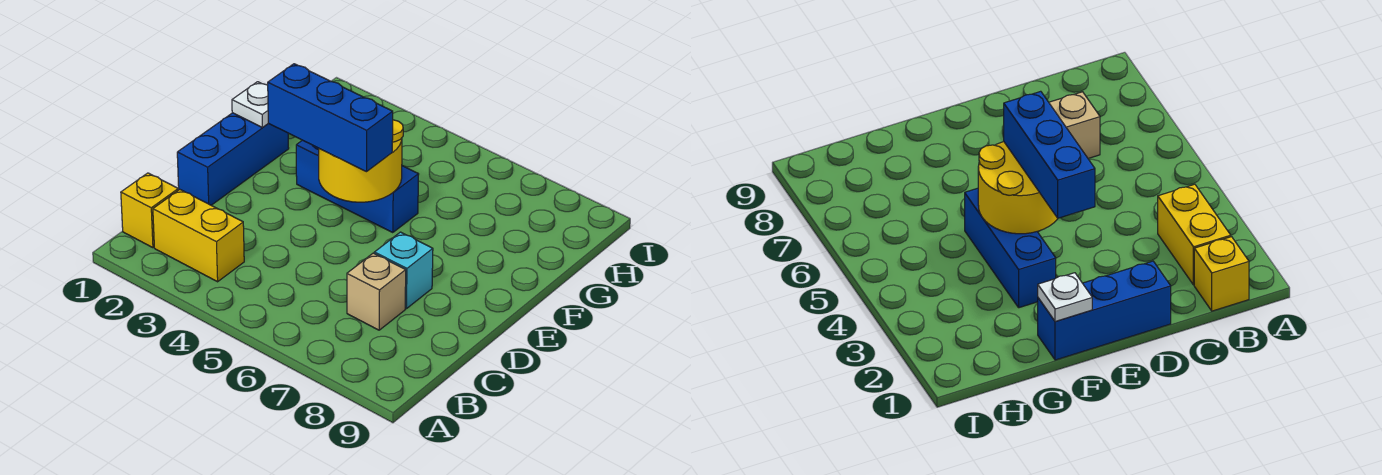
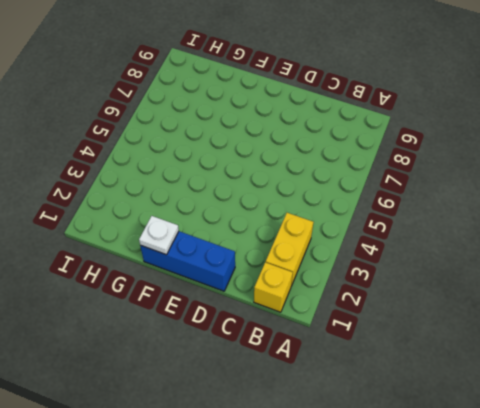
none -> tan 1x1 brick [347,253,406,330]
none -> cyan 1x1 brick [374,232,433,309]

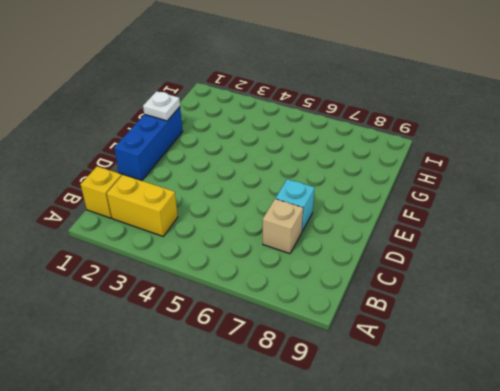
none -> blue 1x3 brick [296,140,419,233]
none -> yellow 2x2 round brick [319,120,403,202]

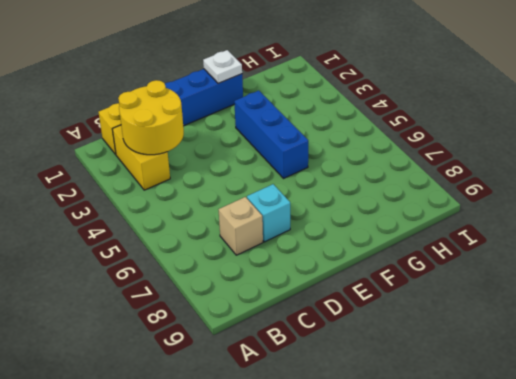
yellow 2x2 round brick [118,80,184,155] -> yellow 2x2 round brick moved to [319,120,403,202]
none -> blue 1x3 brick [268,64,393,172]

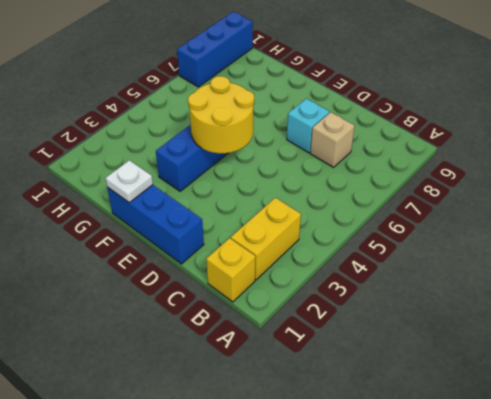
blue 1x3 brick [177,12,253,87] -> blue 1x3 brick moved to [268,64,393,172]

